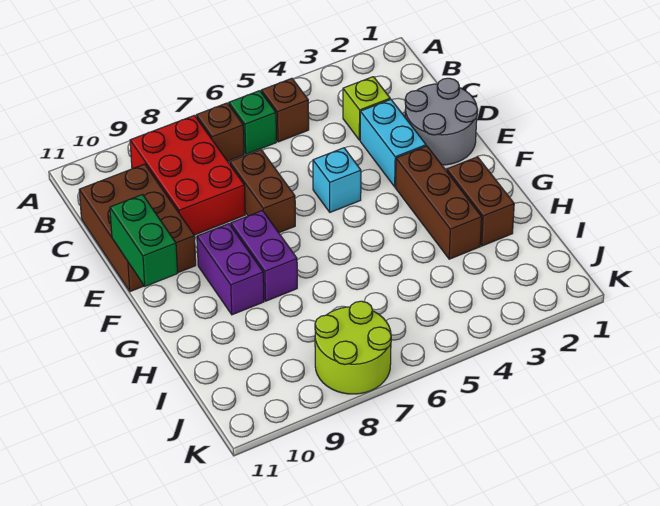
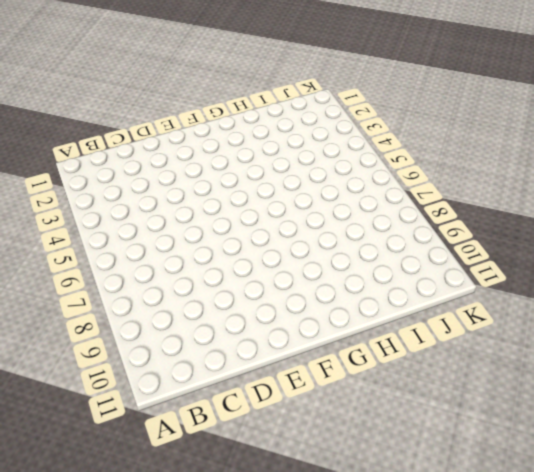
none -> brown 1x1 brick [261,78,309,142]
none -> green 1x1 brick [229,91,276,154]
none -> brown 1x1 brick [196,103,244,161]

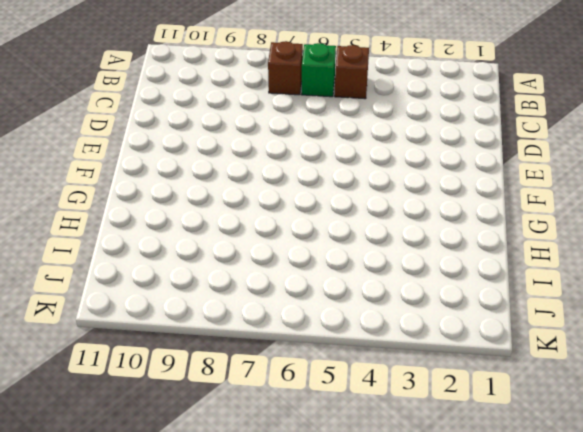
none -> red 2x3 brick [130,115,245,235]
none -> lime 1x1 brick [343,77,390,140]
none -> brown 2x3 brick [79,164,196,292]

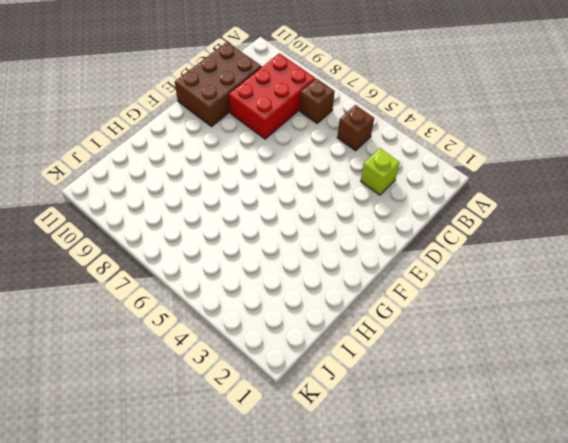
none -> green 1x1 brick [229,91,276,154]
none -> grey 2x2 round brick [405,78,478,165]
none -> cyan 1x2 brick [360,99,426,187]

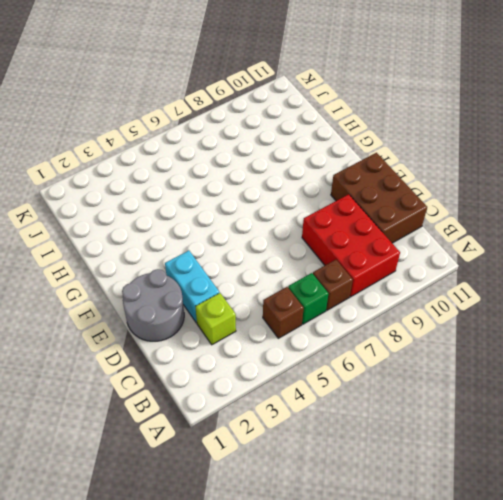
none -> brown 1x2 brick [230,150,295,233]
none -> cyan 1x1 brick [313,148,361,212]
none -> brown 1x3 brick [396,146,482,259]

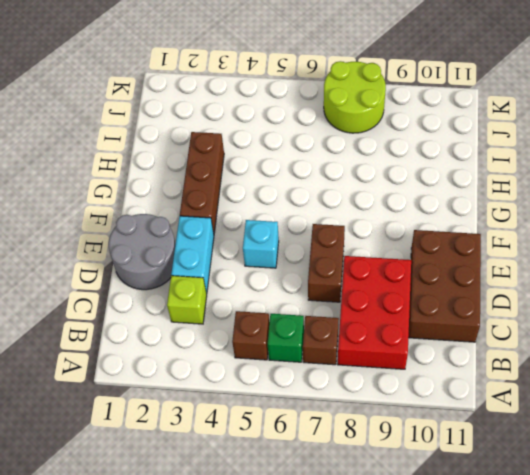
none -> purple 1x2 brick [231,211,297,301]
none -> purple 1x2 brick [197,224,264,315]
none -> brown 1x2 brick [447,157,514,246]

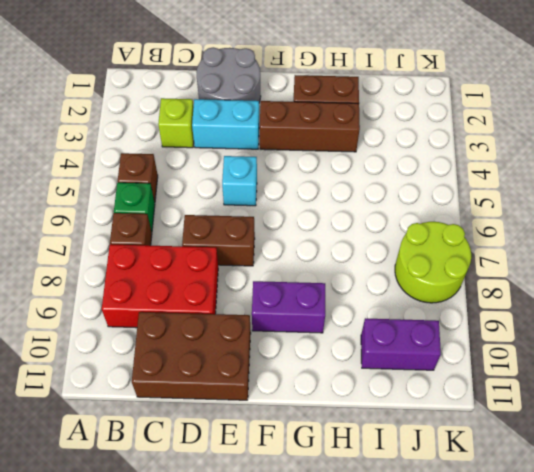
purple 1x2 brick [361,318,441,370] -> purple 1x2 brick moved to [231,211,297,301]
none -> green 1x2 brick [110,195,177,286]

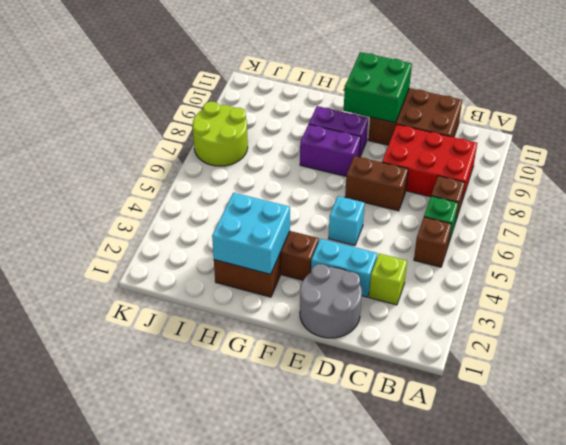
green 2x2 brick [344,52,412,123] -> green 1x2 brick [110,195,177,286]
cyan 2x2 brick [212,193,290,274] -> none

